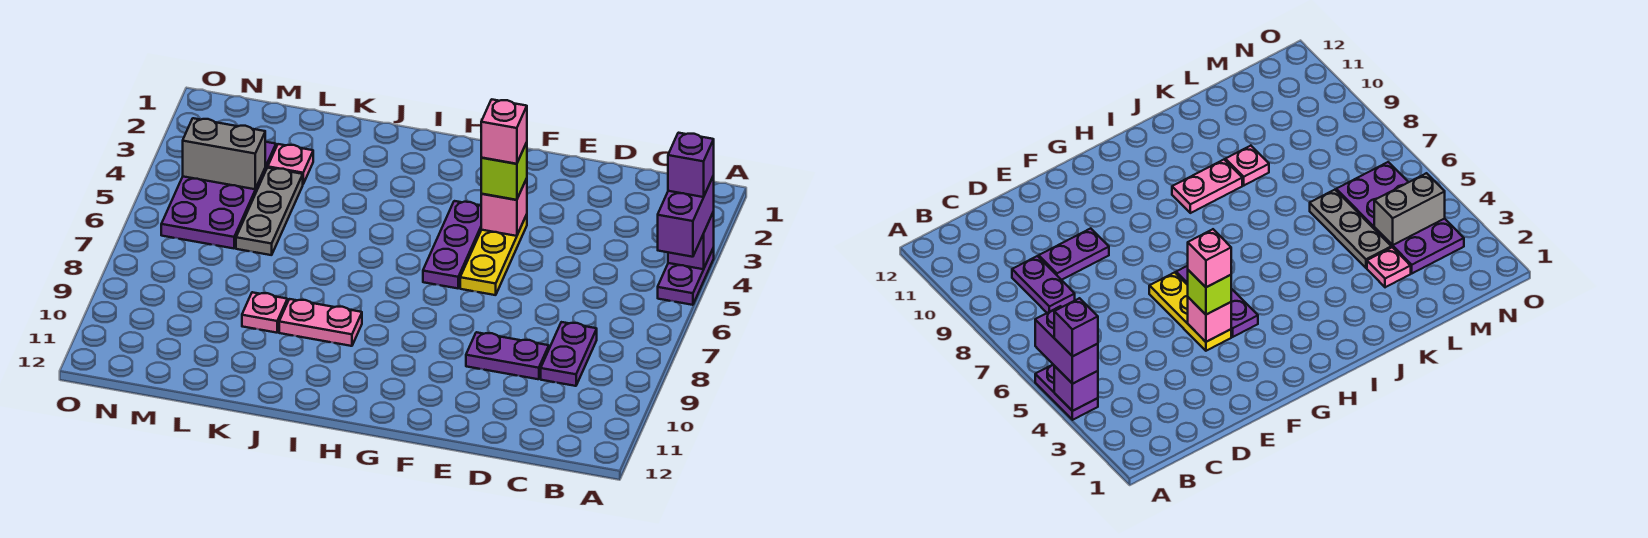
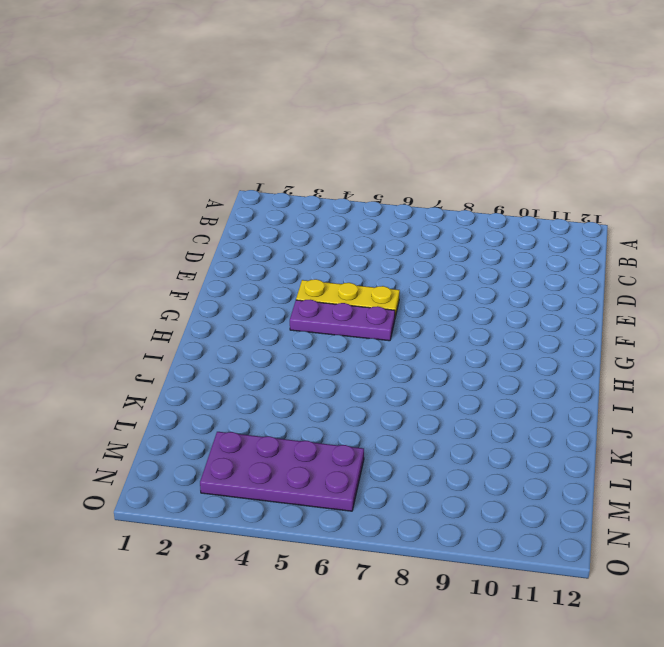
none -> purple 1x2 plate [658,248,714,305]
none -> purple 1x2 plate [541,322,597,386]
none -> purple 1x2 plate [466,332,549,379]

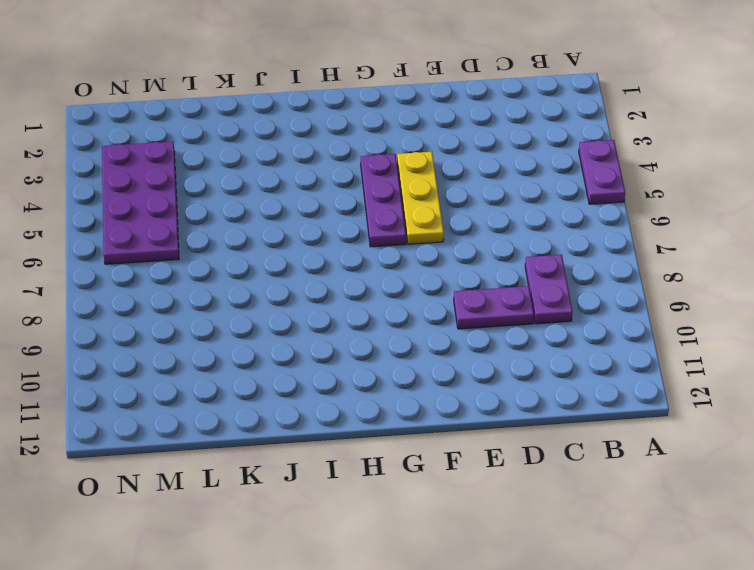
none -> pink 1x2 plate [279,299,362,346]
none -> pink 1x1 plate [242,292,287,333]
none -> pink 1x1 plate [268,144,313,184]

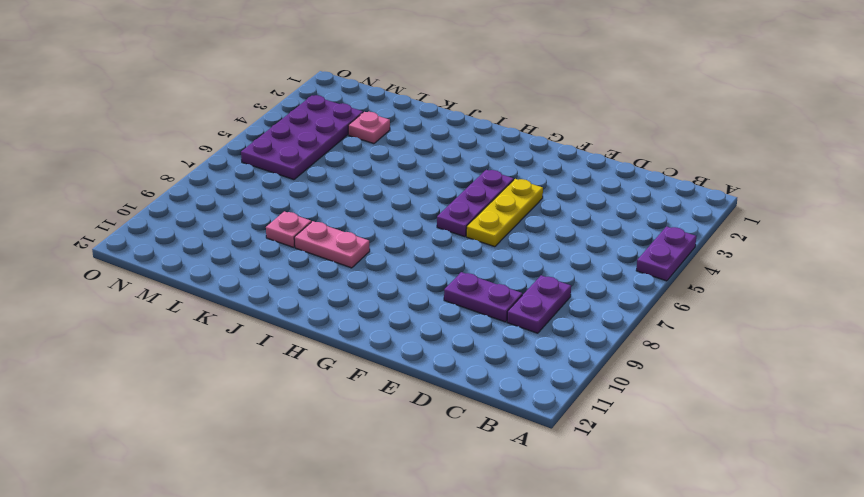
none -> grey 1x3 plate [236,168,303,255]
none -> purple 1x1 brick [668,212,714,269]
none -> pink 1x1 brick [481,178,527,236]

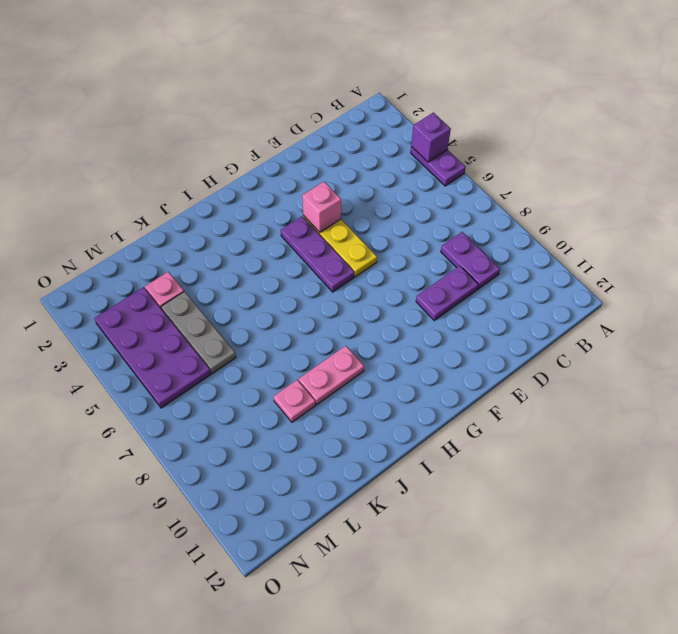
none -> grey 1x2 brick [183,118,265,189]
none -> purple 1x2 brick [658,176,714,257]
none -> lime 1x1 brick [481,142,527,200]

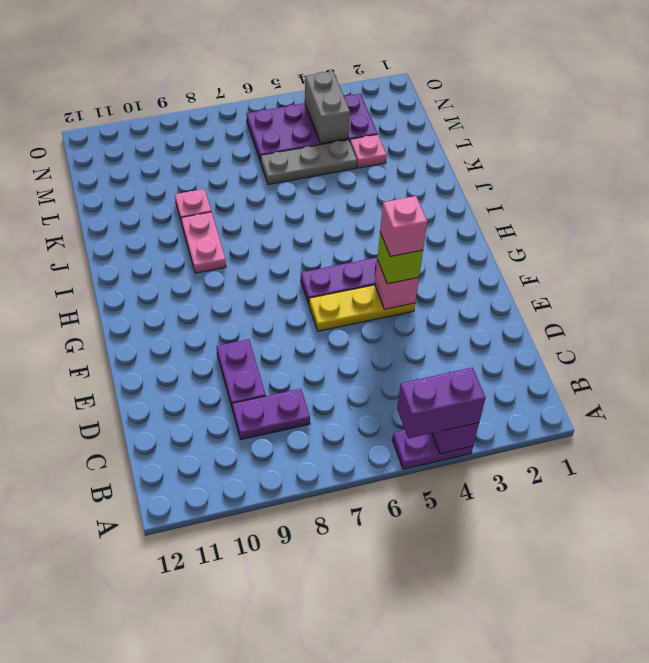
none -> purple 1x1 brick [668,133,714,197]

